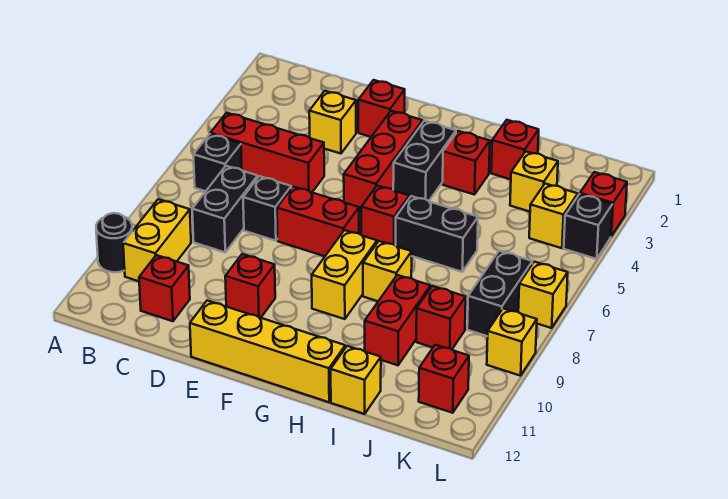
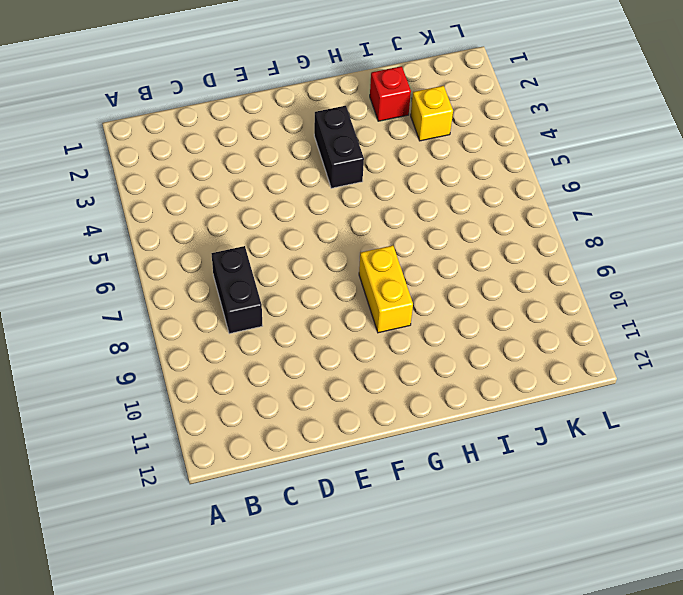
none -> black 1x1 round brick [96,213,132,272]
none -> red 1x3 brick [210,113,324,192]
none -> black 1x1 brick [193,134,242,191]
none -> yellow 1x2 brick [123,199,191,281]

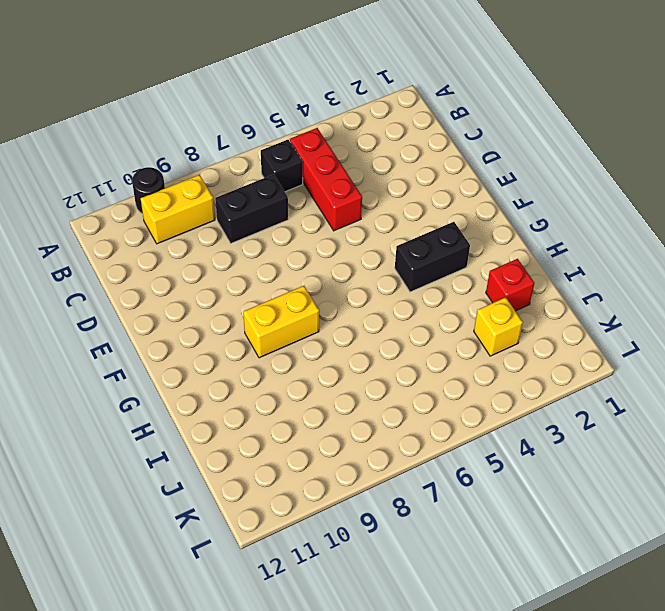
none -> red 1x1 brick [139,255,190,321]
none -> yellow 1x1 brick [309,91,356,154]
none -> black 1x1 brick [243,176,291,241]
none -> red 1x1 brick [358,80,405,137]

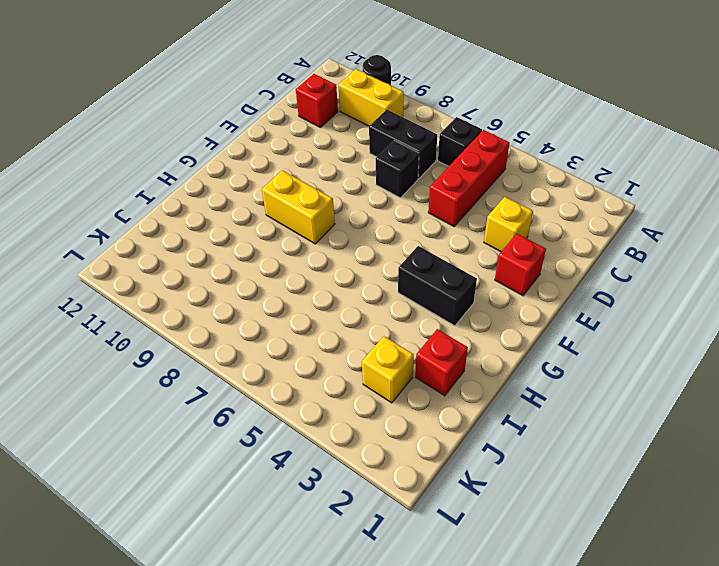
none -> red 1x2 brick [277,187,359,256]
none -> red 1x1 brick [225,254,275,318]
none -> yellow 1x4 brick [190,301,345,402]
none -> red 1x3 brick [344,111,423,213]

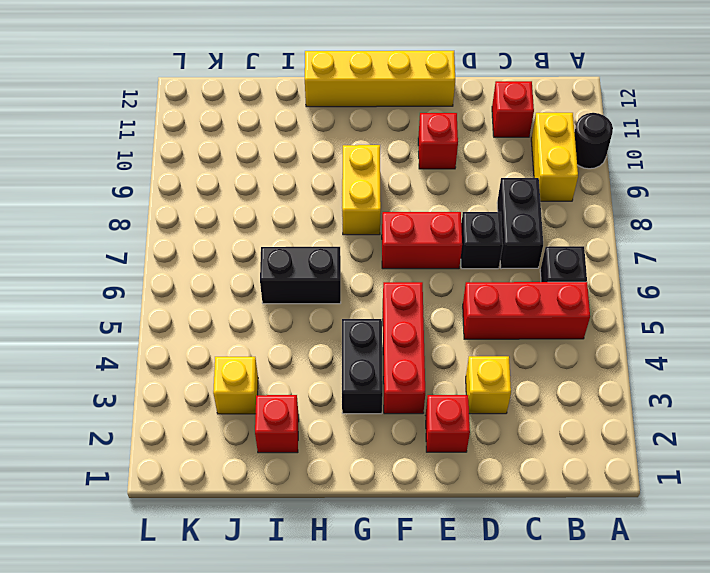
none -> red 1x1 brick [361,186,409,246]
none -> red 1x1 brick [443,131,490,195]
none -> yellow 1x1 brick [363,241,412,301]
none -> red 1x2 brick [365,275,430,365]

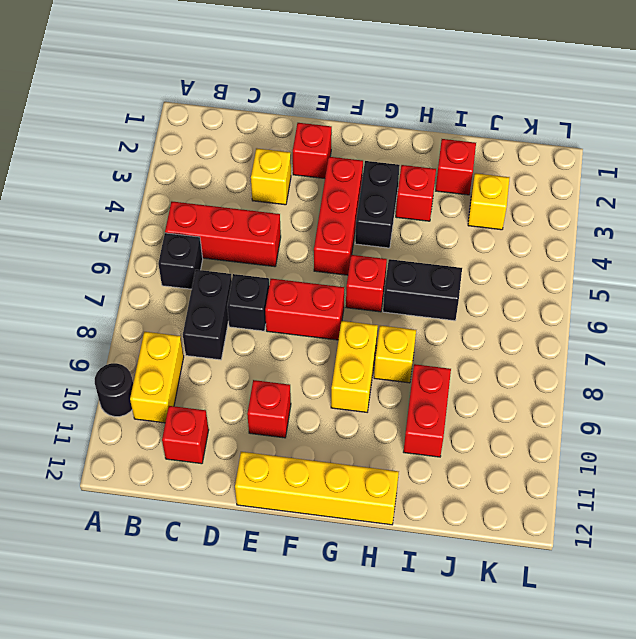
none -> yellow 1x1 brick [331,346,381,414]
none -> red 1x1 brick [416,286,466,350]
none -> yellow 1x1 brick [529,184,578,248]
none -> black 1x2 brick [467,251,532,336]

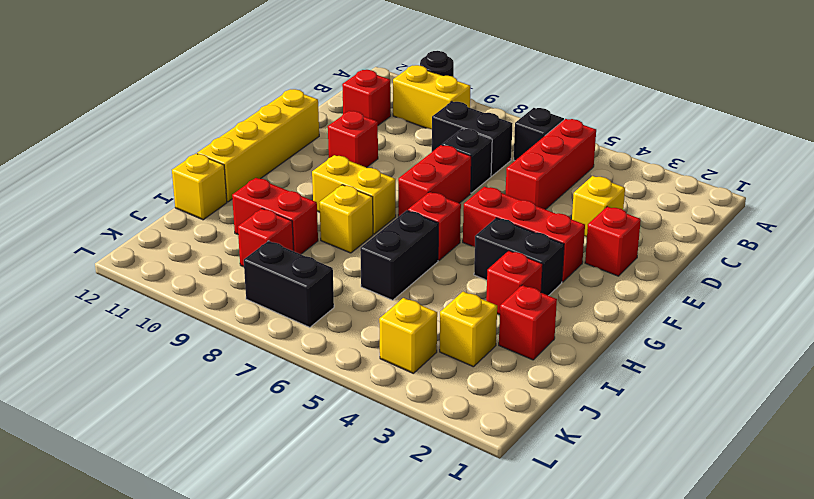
none -> red 1x1 brick [419,345,469,413]
none -> red 1x1 brick [580,172,627,236]
none -> black 1x1 brick [564,194,612,259]
none -> yellow 1x1 brick [518,262,568,328]

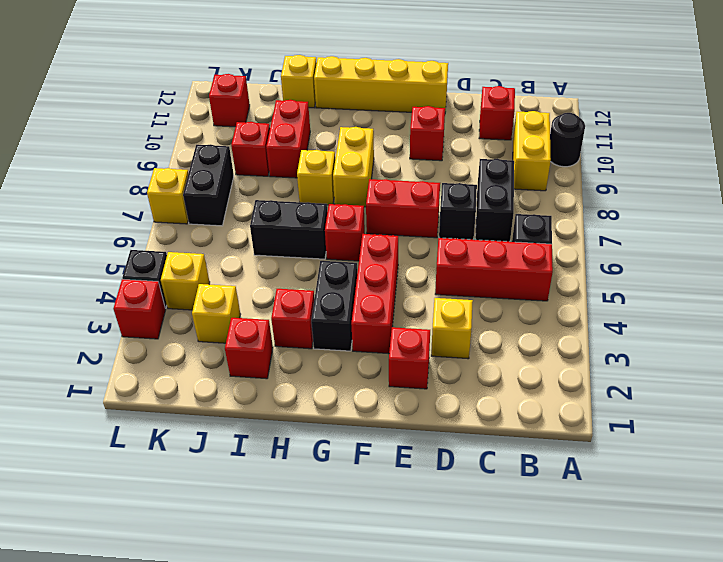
none -> yellow 1x1 brick [487,308,537,376]

